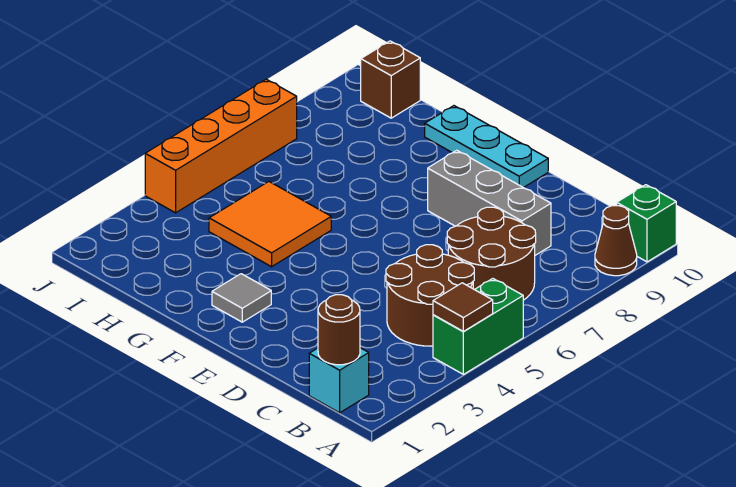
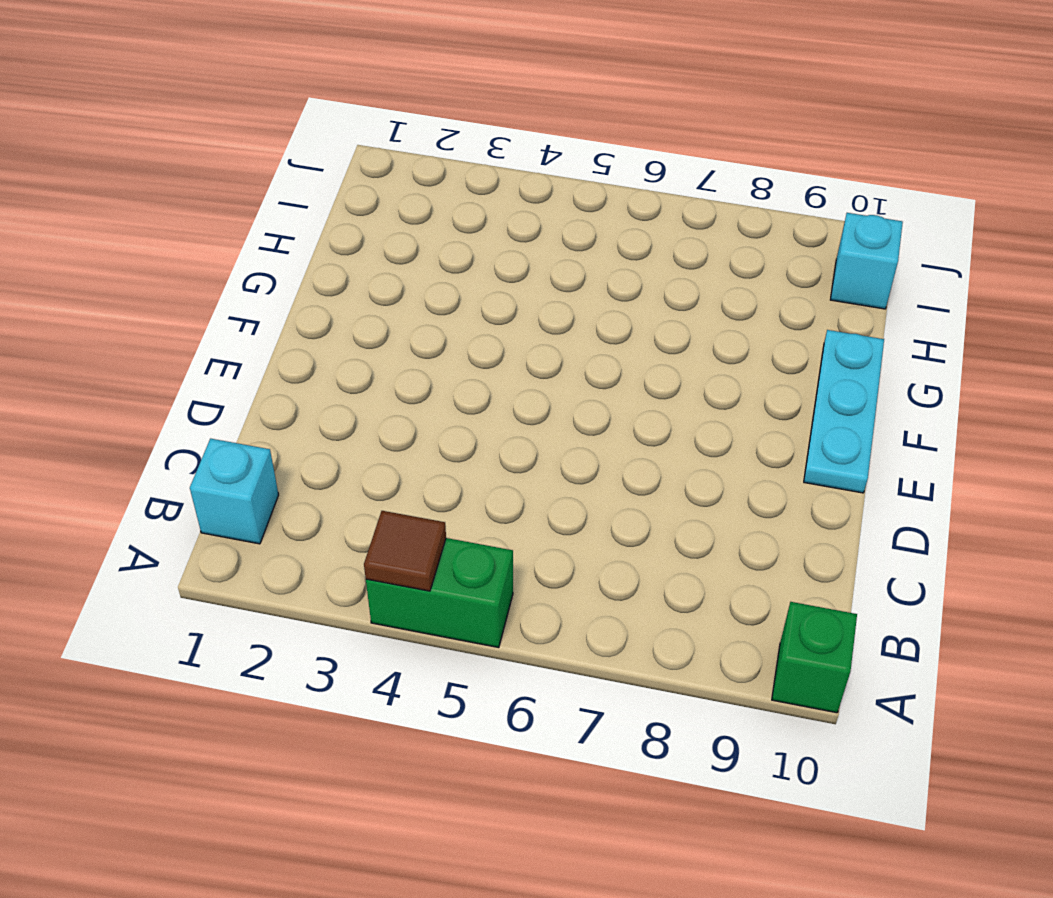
cyan 1x1 brick [830,213,903,309] -> brown 1x1 brick [361,41,420,118]
none -> brown 1x1 cone [595,206,637,276]
none -> brown 2x2 round brick [386,245,474,346]
none -> brown 2x2 round brick [447,207,536,300]

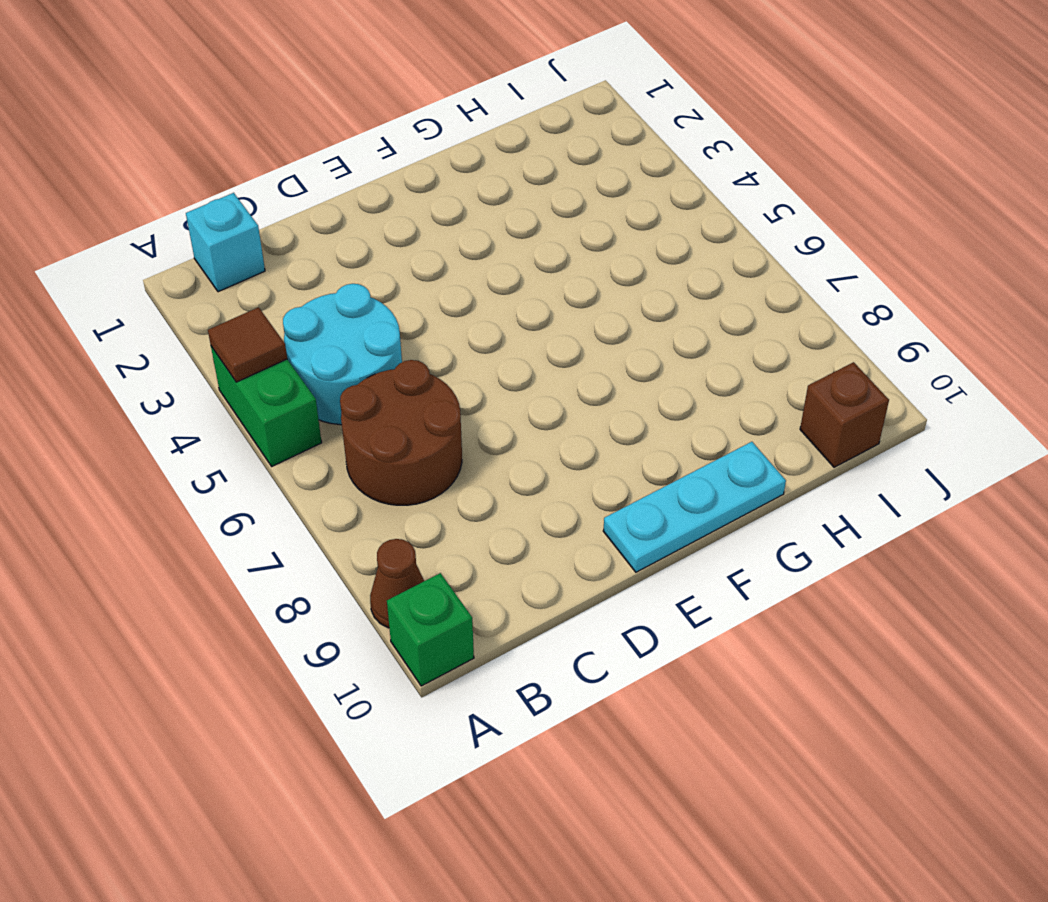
cyan 2x2 round brick [283,284,402,425] -> brown 2x2 round brick [386,245,474,346]
none -> grey 1x3 brick [428,150,551,255]
none -> grey 1x1 tile [212,274,271,322]
none -> orange 2x2 tile [209,182,331,267]

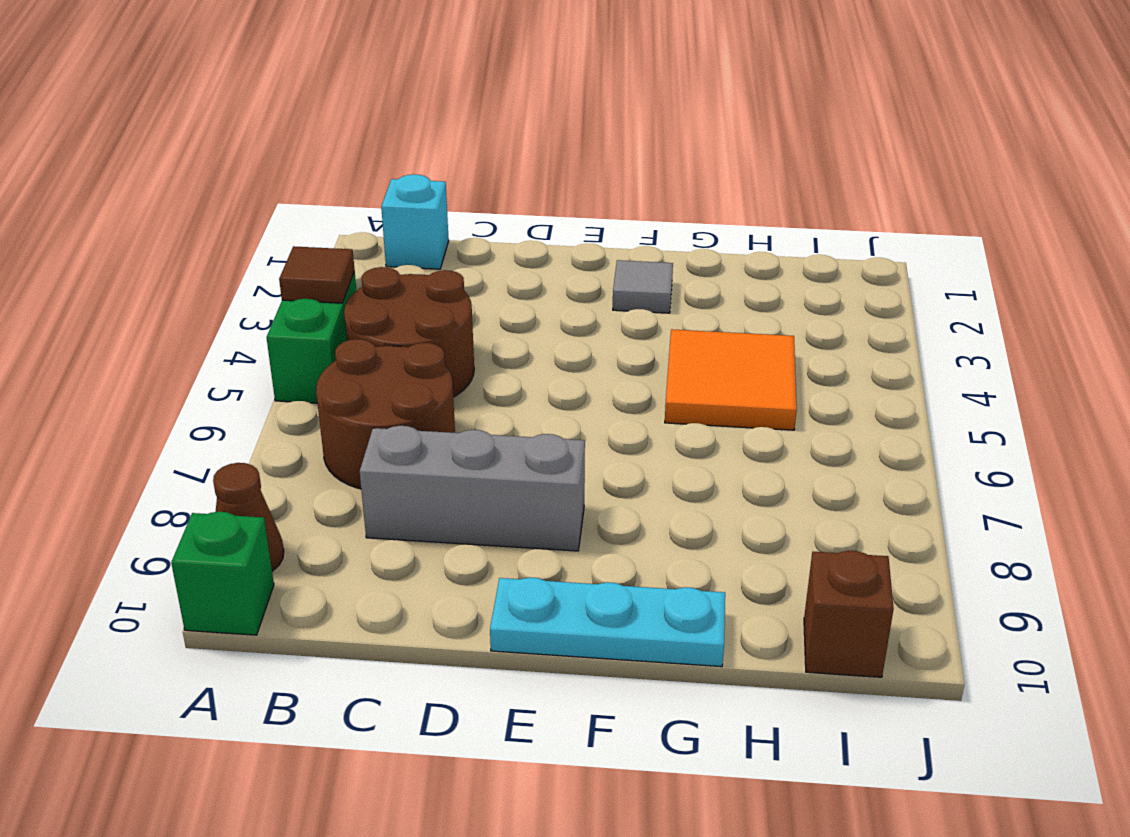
none -> orange 1x4 brick [145,79,297,213]
none -> brown 1x1 round brick [318,295,360,365]

